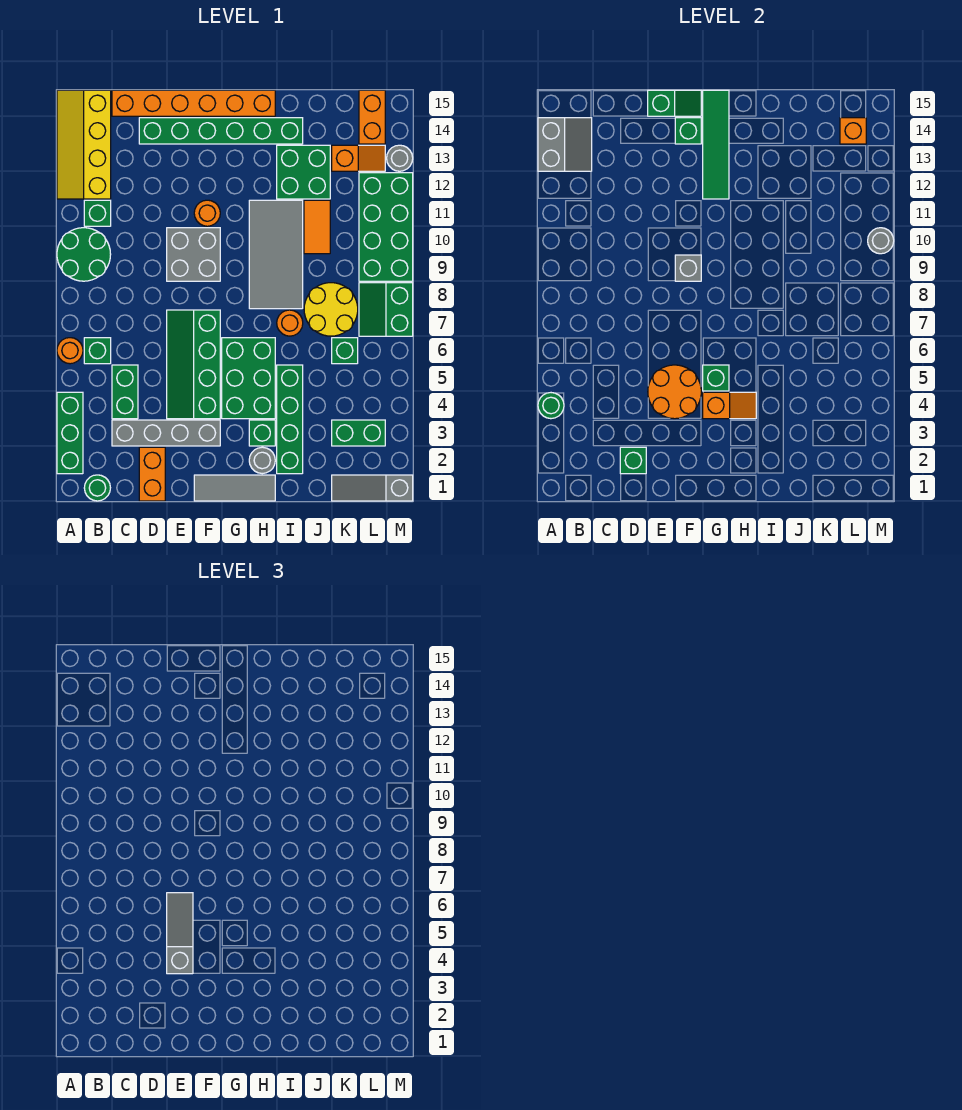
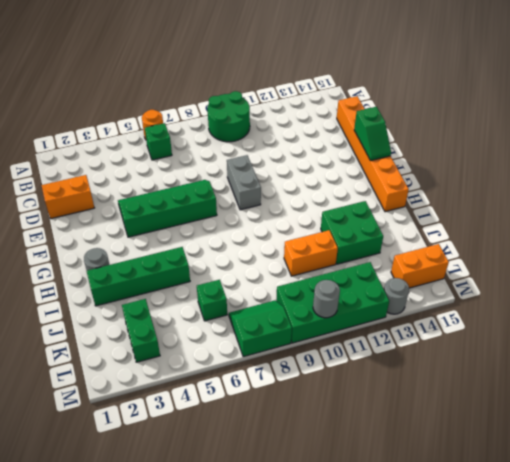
grey 1x2 brick [227,155,261,210] -> grey 2x2 brick [167,228,220,281]
orange 1x2 brick [284,230,338,276] -> orange 1x2 tile [304,200,330,254]
none -> green 1x3 brick [57,392,83,474]
none -> yellow 2x4 slope [57,90,111,199]
none -> green 1x1 round brick [84,475,110,501]
none -> green 1x1 brick [84,200,111,226]

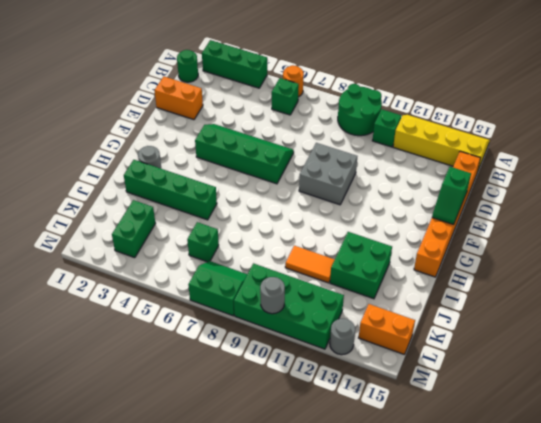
none -> grey 1x4 brick [112,420,220,446]
none -> green 1x2 brick [112,365,138,419]
none -> green 1x6 brick [139,118,303,144]
none -> grey 1x3 tile [194,475,275,501]

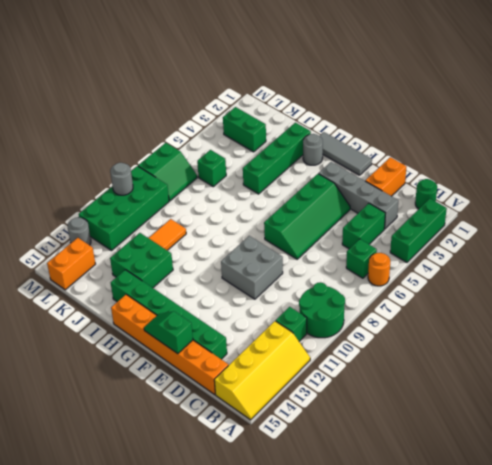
none -> orange 1x1 round brick [194,200,220,226]
none -> green 2x3 brick [222,338,275,419]
none -> green 1x1 brick [249,420,275,446]
none -> grey 2x4 tile [249,200,303,309]

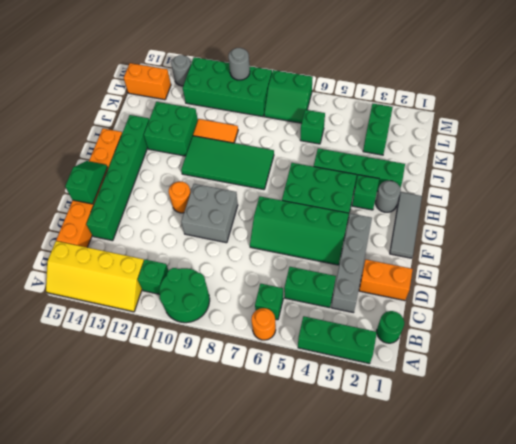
green 2x4 tile [181,136,274,189] -> grey 2x4 tile [249,200,303,309]
none -> orange 1x1 round brick [277,310,303,336]
none -> yellow 2x2 round brick [304,283,358,336]
none -> grey 1x3 slope [332,475,413,501]
none -> orange 1x2 slope [332,145,385,171]

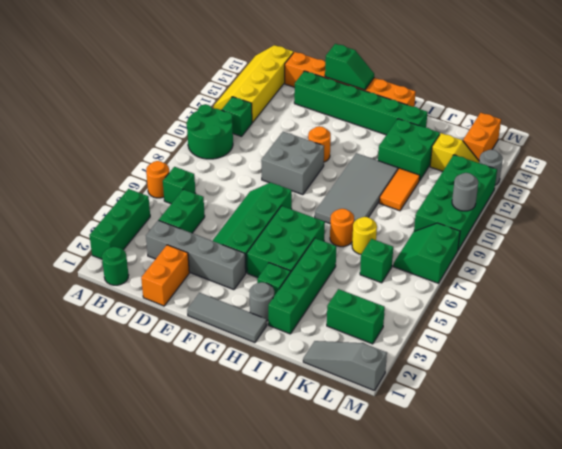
yellow 1x1 round brick [352,217,377,254] -> yellow 2x2 round brick [304,283,358,336]
yellow 1x2 slope [430,133,479,171] -> orange 1x2 slope [332,145,385,171]
none -> green 1x1 round brick [538,393,564,419]
none -> grey 2x2 slope [538,118,592,171]
none -> green 1x1 brick [620,447,646,474]
none -> orange 2x2 round brick [648,365,701,419]

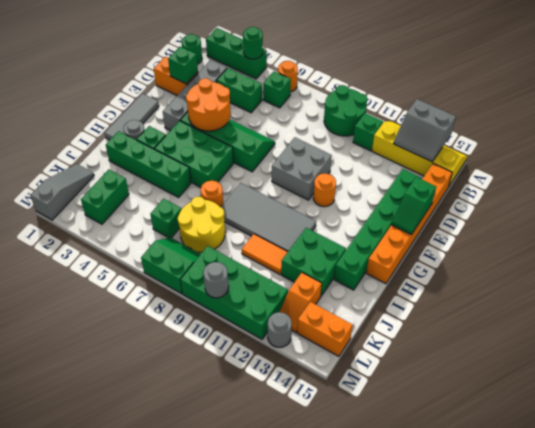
none -> grey 1x1 brick [675,255,701,281]
none -> green 1x1 brick [675,118,701,144]
none -> orange 1x2 slope [703,392,756,419]
none -> green 1x1 brick [703,365,729,391]

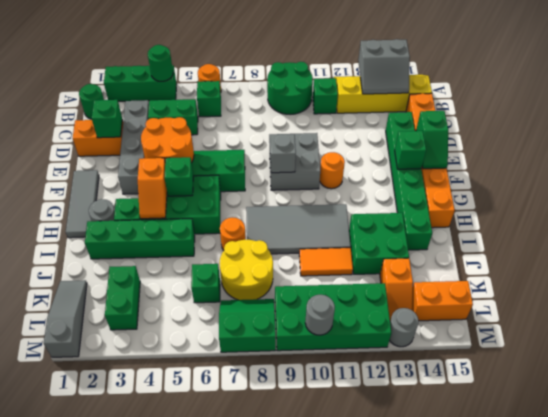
none -> green 1x4 tile [703,90,729,199]
none -> orange 1x1 brick [840,118,866,144]
none -> grey 1x3 slope [167,893,193,974]

